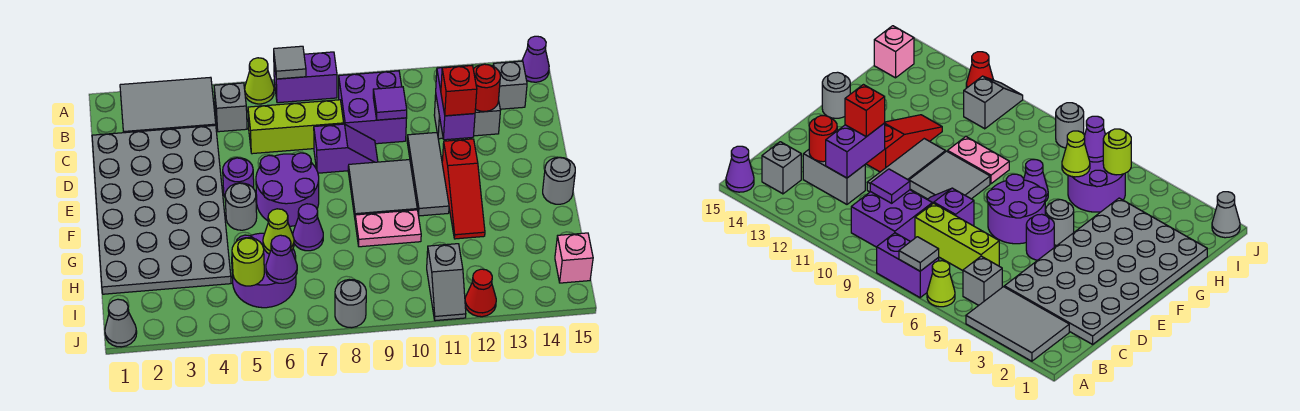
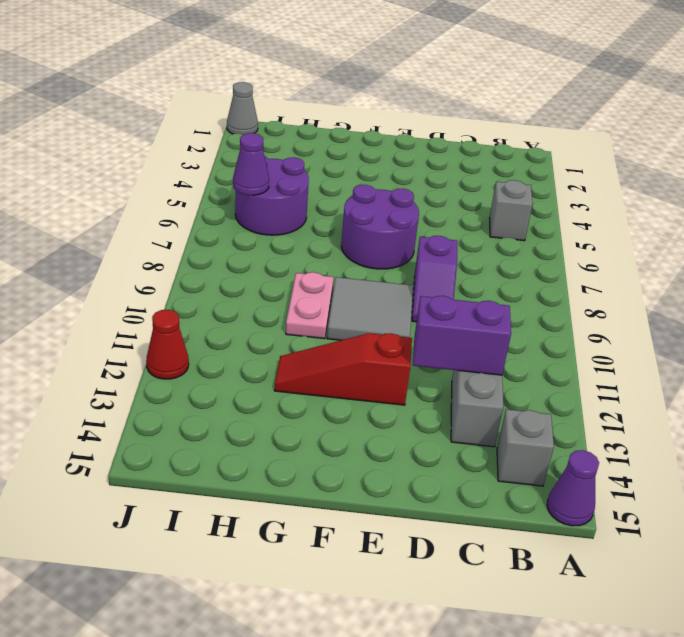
none -> grey 2x3 tile [120,77,216,133]
none -> lime 1x1 cone [245,58,274,104]
none -> purple 1x2 brick [274,52,337,103]
none -> purple 2x2 brick [339,71,407,144]

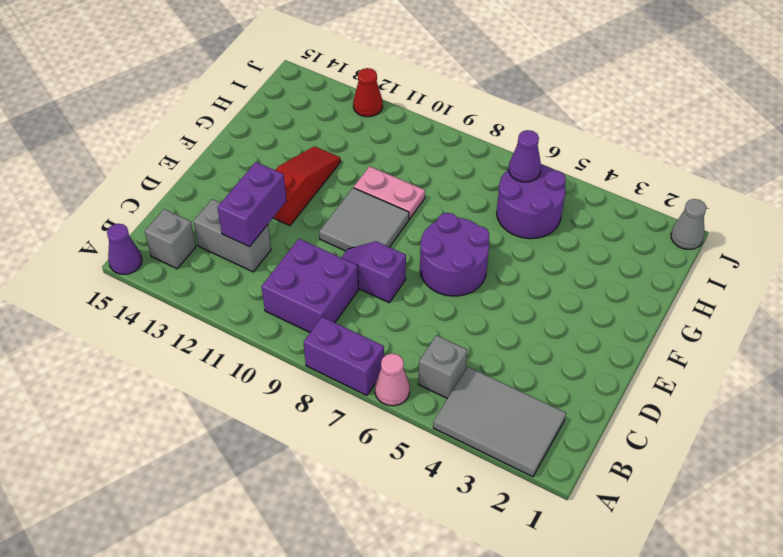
pink 1x1 cone [375,353,410,406] -> lime 1x1 cone [245,58,274,104]
none -> grey 4x6 plate [92,125,231,294]
none -> lime 1x3 brick [248,100,344,154]
none -> grey 1x3 tile [407,133,449,216]
none -> purple 1x1 round brick [223,158,254,196]

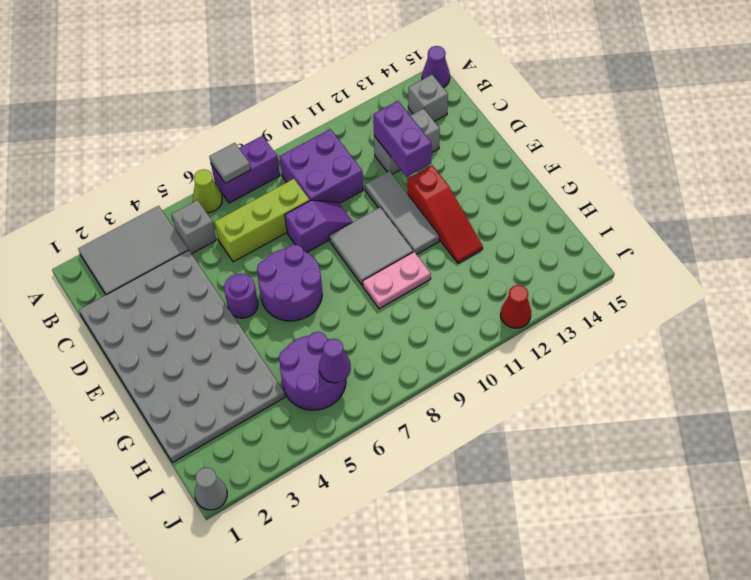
none -> grey 1x1 round brick [225,183,257,230]
none -> grey 1x1 round brick [543,157,575,204]
none -> purple 1x1 cone [293,204,323,251]
none -> grey 1x2 slope [427,244,466,321]

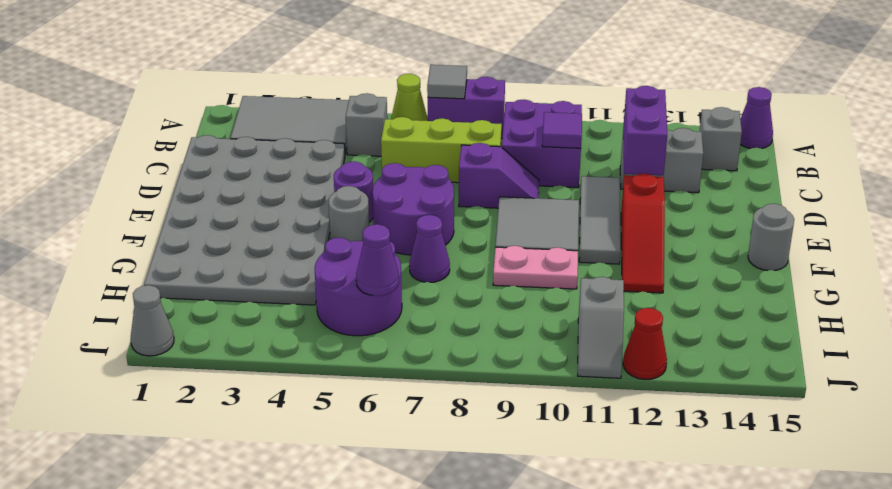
none -> pink 1x1 brick [555,233,593,283]
none -> grey 1x1 round brick [335,279,366,328]
none -> red 1x1 round brick [473,64,500,111]
none -> lime 1x1 cone [263,209,294,254]

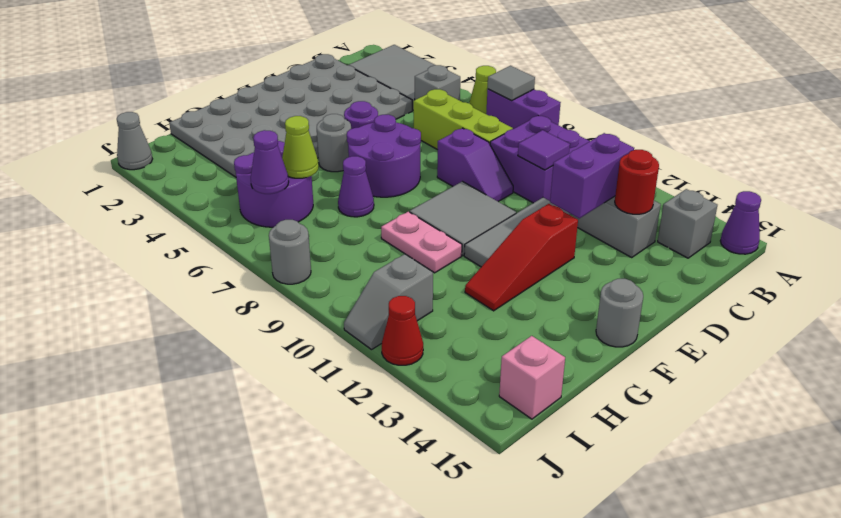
none -> lime 1x1 round brick [232,238,264,286]
none -> red 1x1 brick [441,66,477,116]

